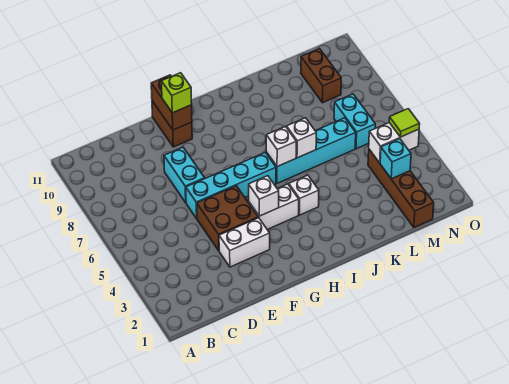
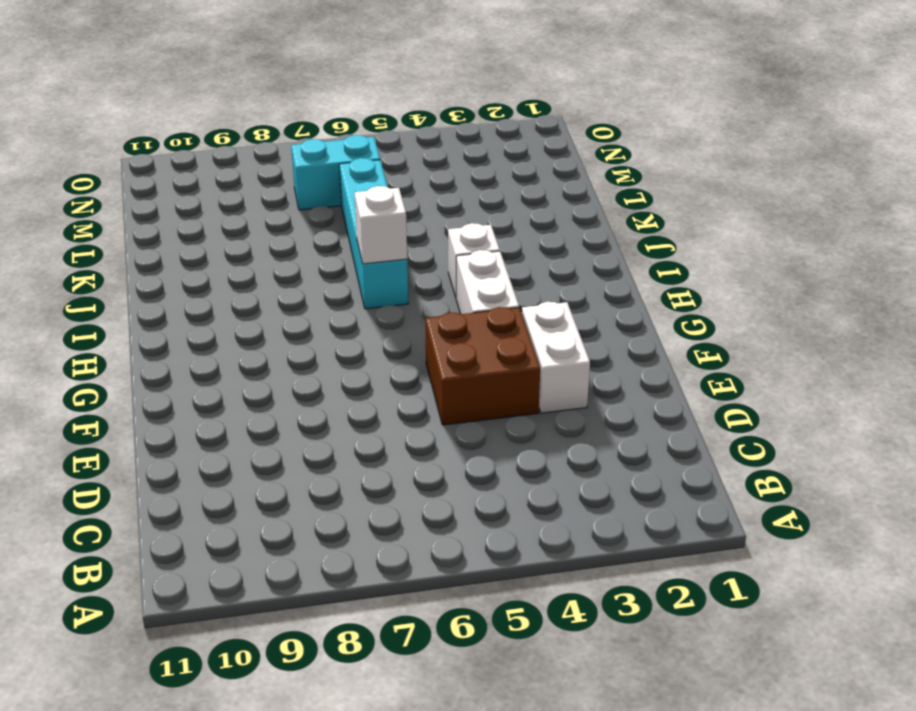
none -> cyan 1x4 brick [186,152,276,218]
none -> cyan 1x2 brick [164,147,205,203]
none -> brown 1x2 brick [152,101,192,147]

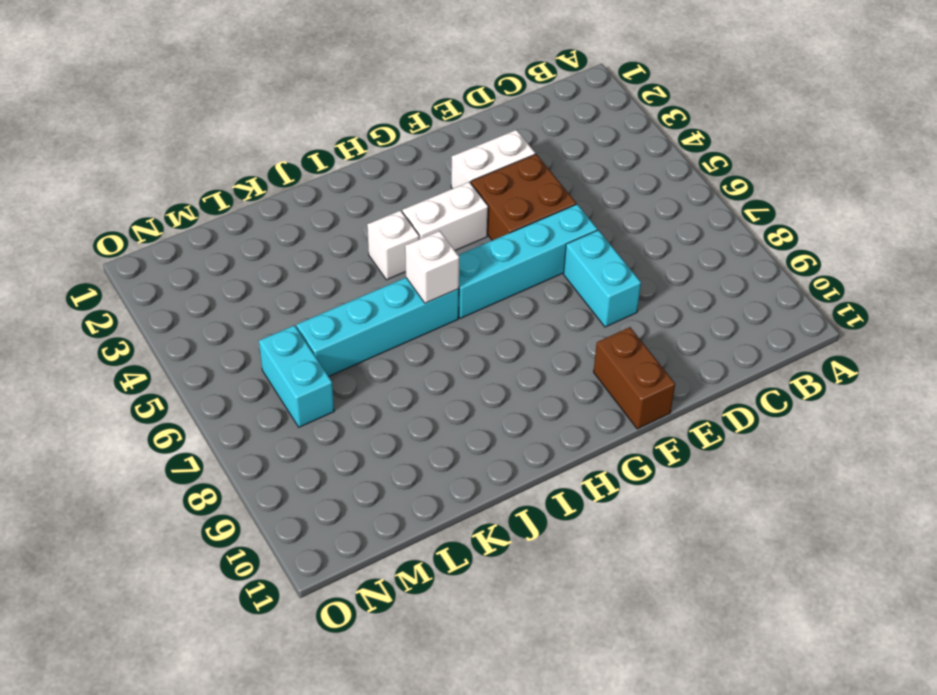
none -> brown 1x4 brick [368,149,434,227]
none -> brown 1x2 brick [301,49,341,103]
none -> brown 1x2 brick [151,75,192,130]

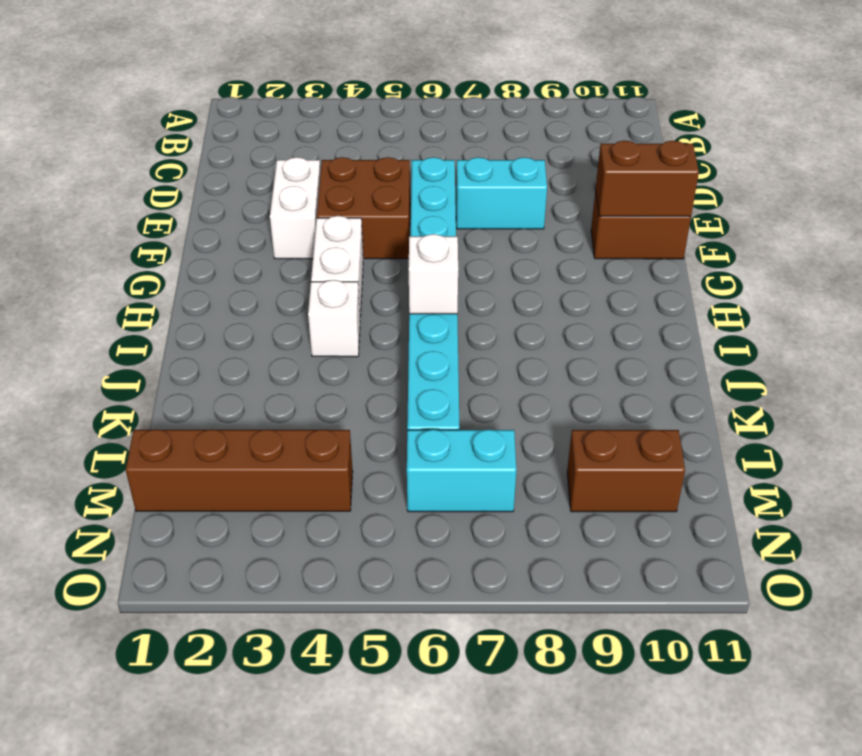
none -> white 1x1 brick [249,176,279,216]
none -> white 1x1 brick [287,118,316,158]
none -> cyan 1x1 brick [380,139,411,179]

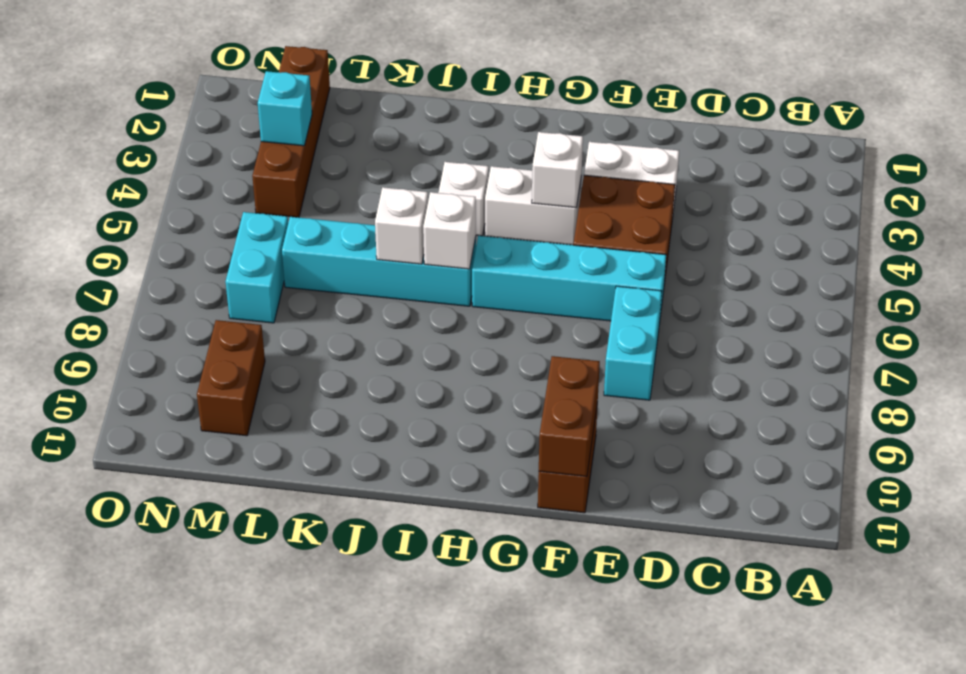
none -> white 1x2 brick [369,123,419,163]
none -> lime 1x1 brick [162,73,192,113]
none -> lime 1x1 tile [389,109,420,137]

